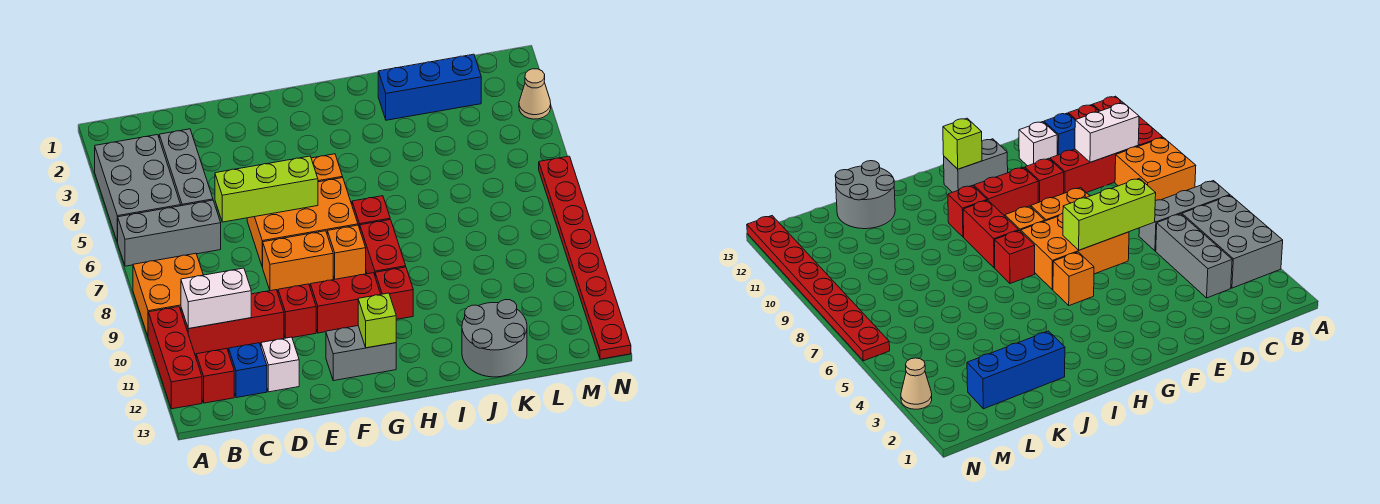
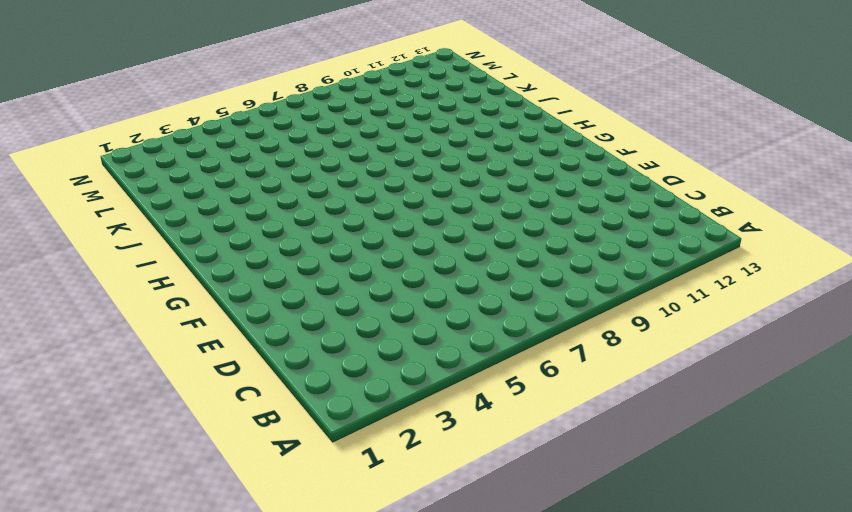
none -> grey 2x3 brick [95,135,181,242]
none -> grey 1x3 brick [118,200,221,266]
none -> orange 2x2 brick [133,253,203,336]

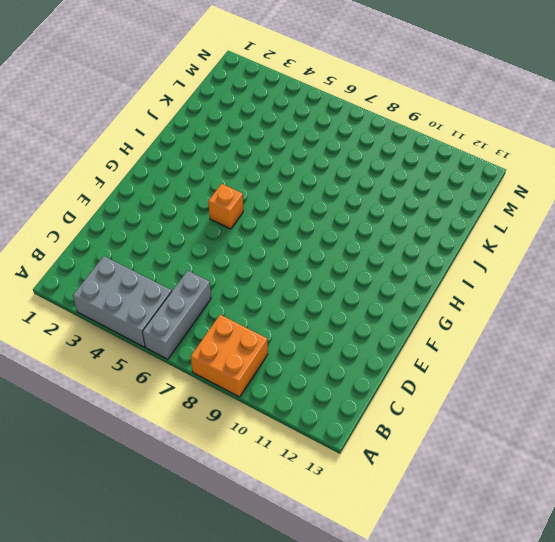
none -> red 1x3 brick [148,307,202,409]
none -> red 1x3 brick [181,290,284,354]
none -> red 1x1 brick [196,349,234,403]

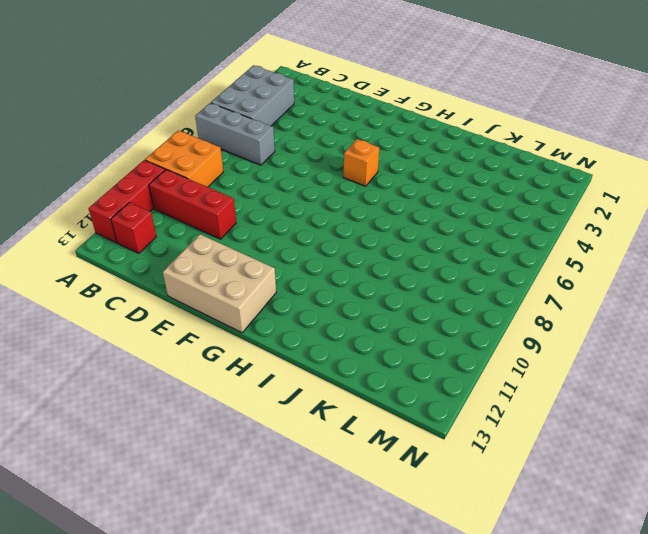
tan 2x3 brick [163,234,276,333] -> grey 1x2 brick [326,326,396,381]
none -> grey 1x3 brick [159,129,213,206]
none -> blue 1x1 brick [229,343,267,398]
none -> white 1x1 brick [261,337,299,392]

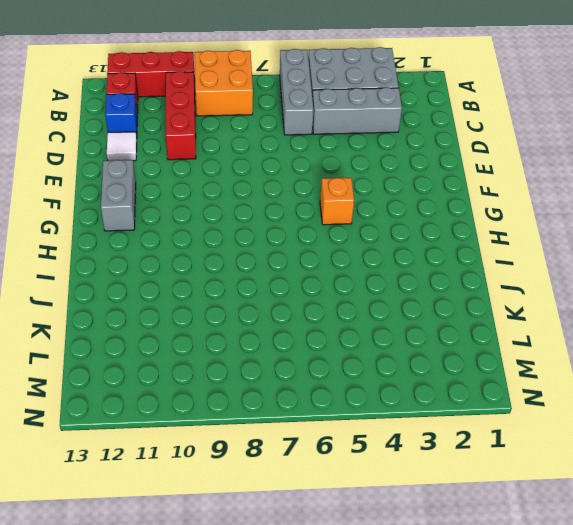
white 1x1 tile [107,132,137,161] -> white 1x1 brick [261,337,299,392]
none -> orange 2x3 brick [247,178,358,267]
none -> orange 1x2 brick [263,231,333,291]
none -> red 1x1 brick [278,284,316,338]

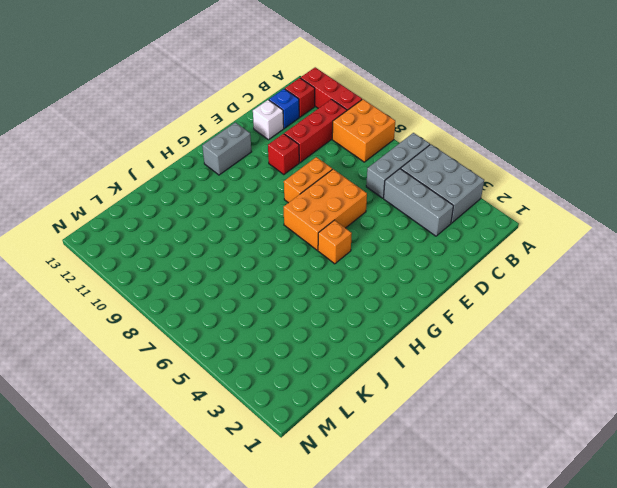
none -> red 1x2 brick [310,273,381,333]
none -> orange 1x1 brick [327,225,366,279]
none -> red 1x1 brick [352,196,390,229]

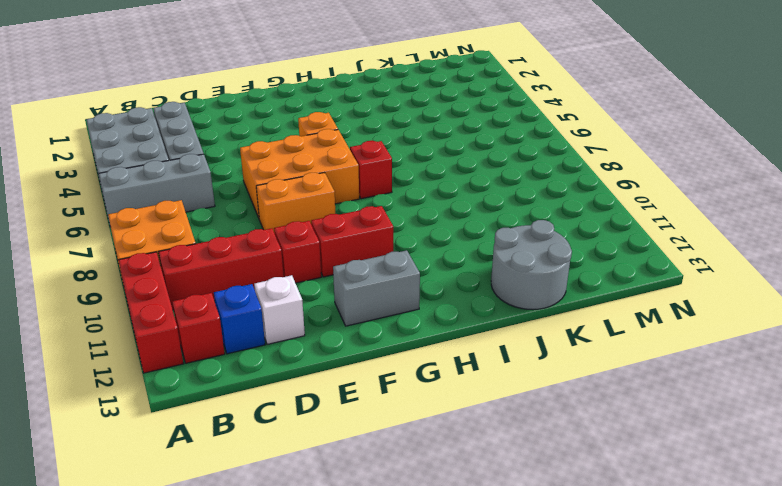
none -> orange 1x1 brick [327,225,366,279]
none -> red 1x2 brick [360,220,406,275]
none -> red 1x1 brick [375,267,413,319]

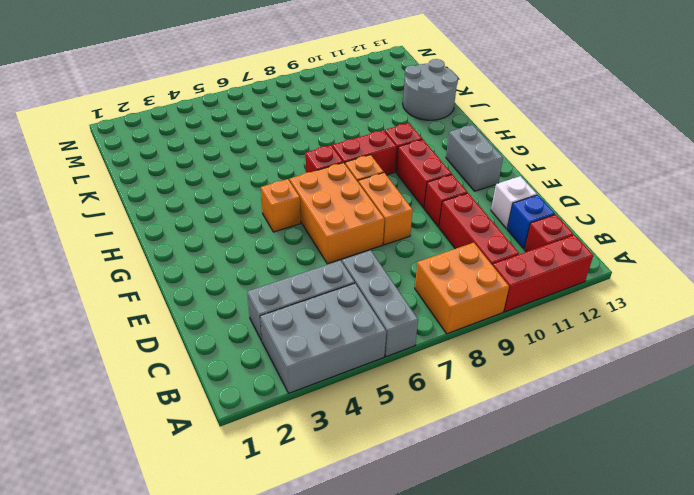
none -> blue 1x3 brick [378,54,481,120]
none -> tan 1x1 cone [519,69,551,119]
none -> red 1x8 plate [539,156,631,359]

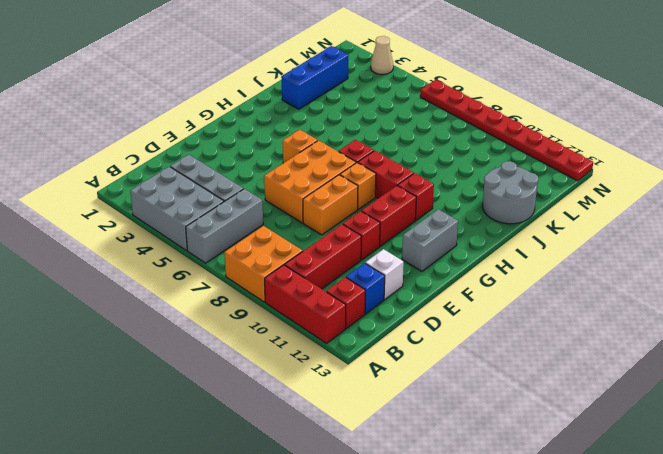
none -> white 1x2 brick [181,268,251,329]
none -> lime 1x3 brick [215,156,318,222]
none -> lime 1x1 brick [358,293,396,348]

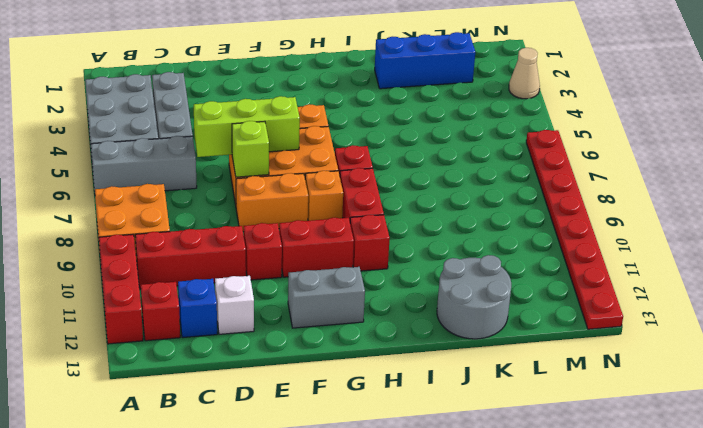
lime 1x1 brick [232,121,269,177] -> lime 1x1 brick moved to [358,293,396,348]
none -> white 1x2 brick [181,268,251,329]

